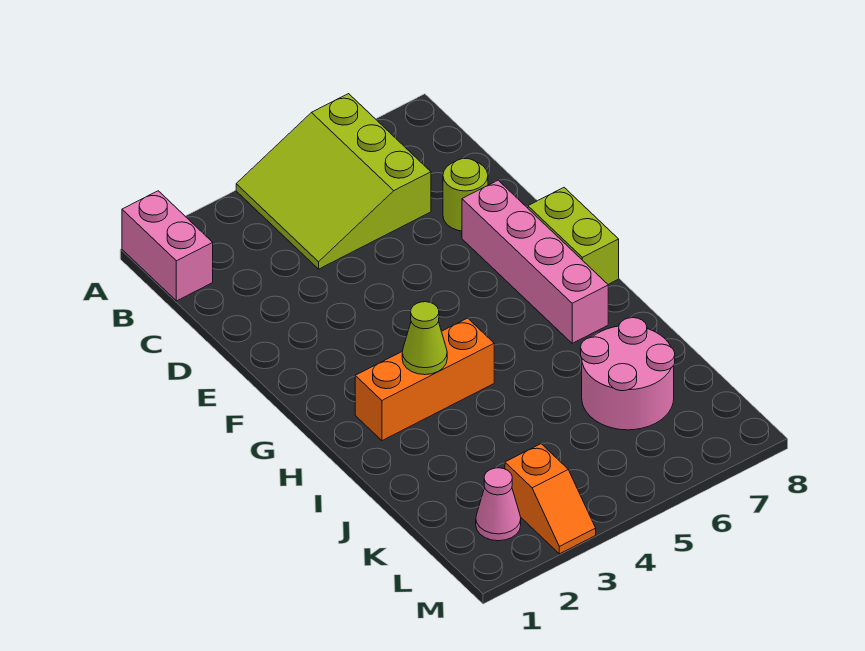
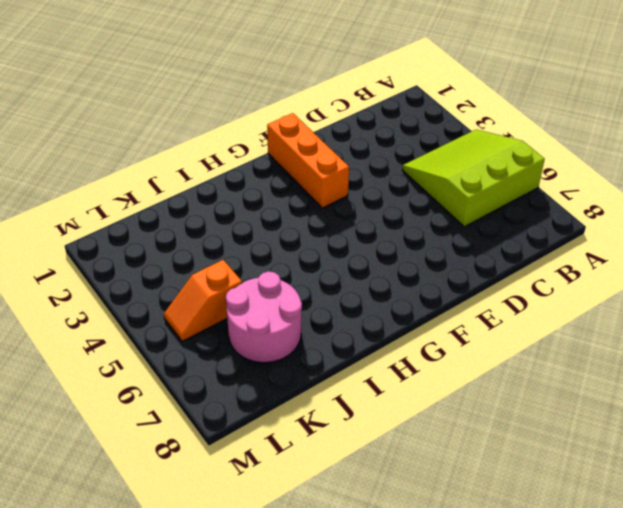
orange 1x3 brick [267,113,349,208] -> orange 1x3 brick moved to [355,318,494,441]
orange 1x2 slope [164,260,242,341] -> orange 1x2 slope moved to [505,444,596,554]
none -> pink 1x2 brick [122,191,213,301]
none -> lime 1x1 round brick [443,158,488,231]

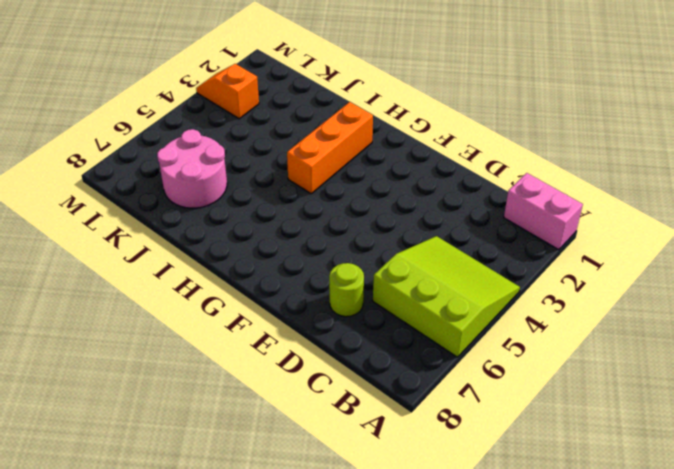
none -> pink 1x4 brick [462,180,608,343]
none -> lime 1x2 brick [528,188,619,284]

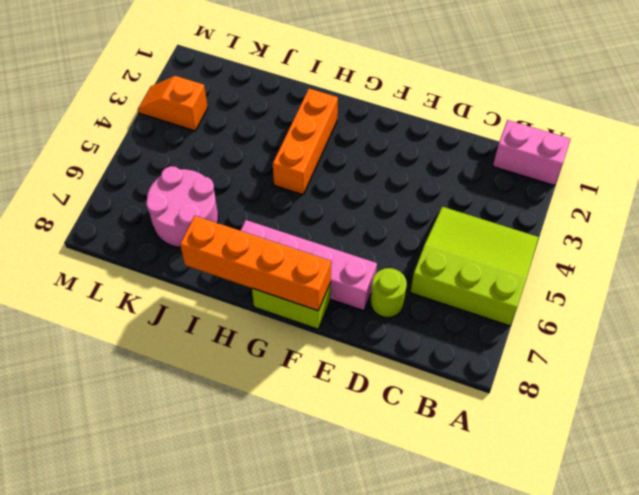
orange 1x4 brick [180,216,331,311] -> none
none -> pink 1x1 cone [476,468,521,541]
none -> lime 1x1 cone [402,302,447,375]

